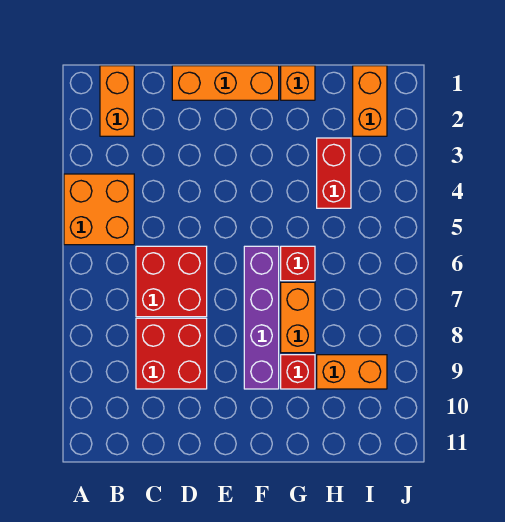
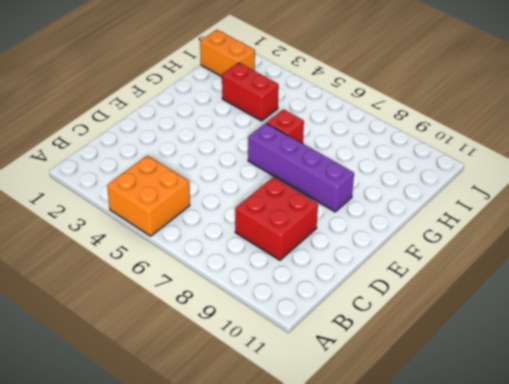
none -> orange 1x2 brick [100,66,134,136]
none -> red 2x2 brick [136,246,207,317]
none -> orange 1x3 brick [172,66,279,100]

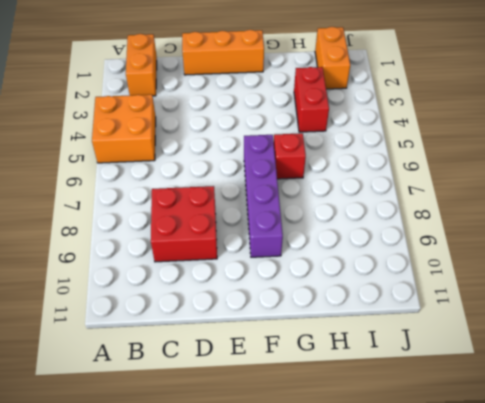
none -> red 2x2 brick [136,246,207,317]
none -> orange 1x1 brick [281,66,315,100]
none -> orange 1x2 brick [281,282,315,353]

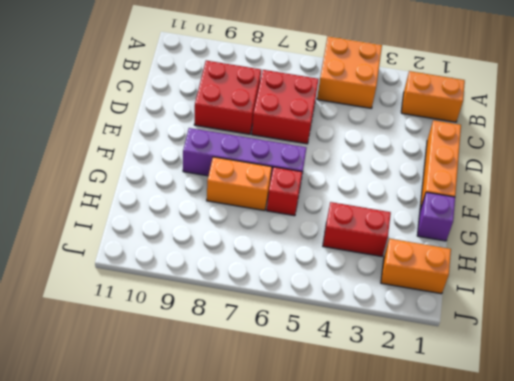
purple 1x1 brick [417,192,455,241] -> orange 1x1 brick [281,66,315,100]
none -> red 1x1 brick [281,355,315,389]
none -> orange 1x2 brick [317,355,387,389]

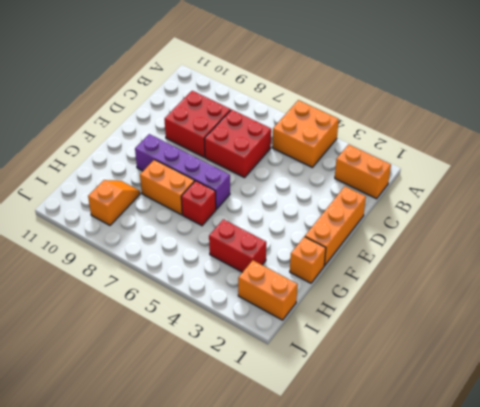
orange 1x2 slope [88,180,140,225] -> orange 1x2 brick [317,355,387,389]
none -> red 1x1 brick [281,355,315,389]

